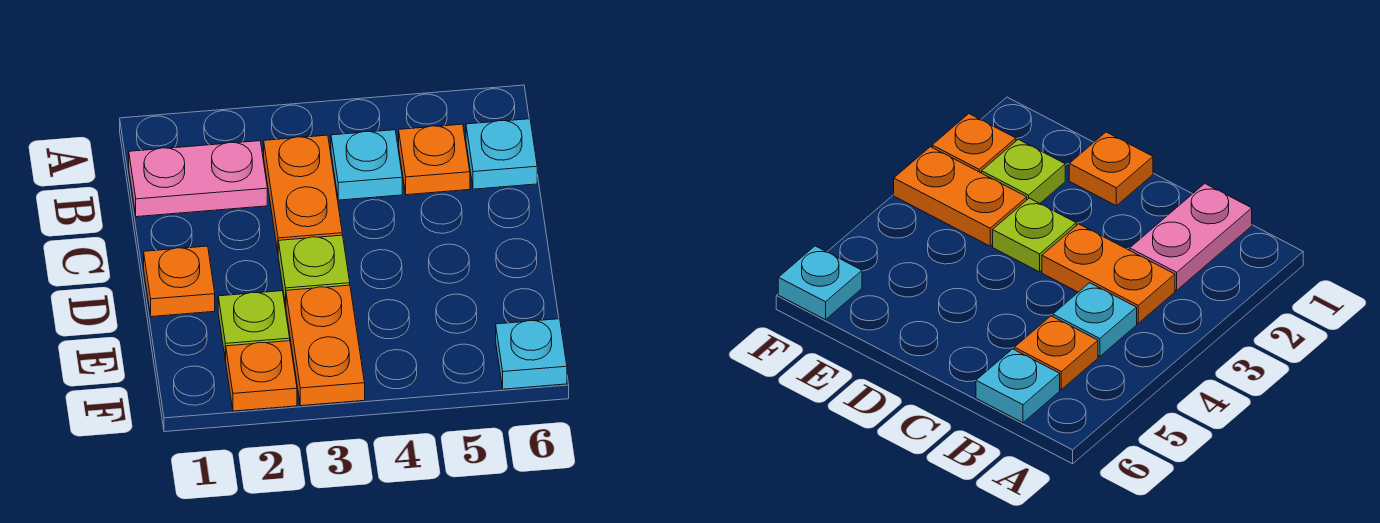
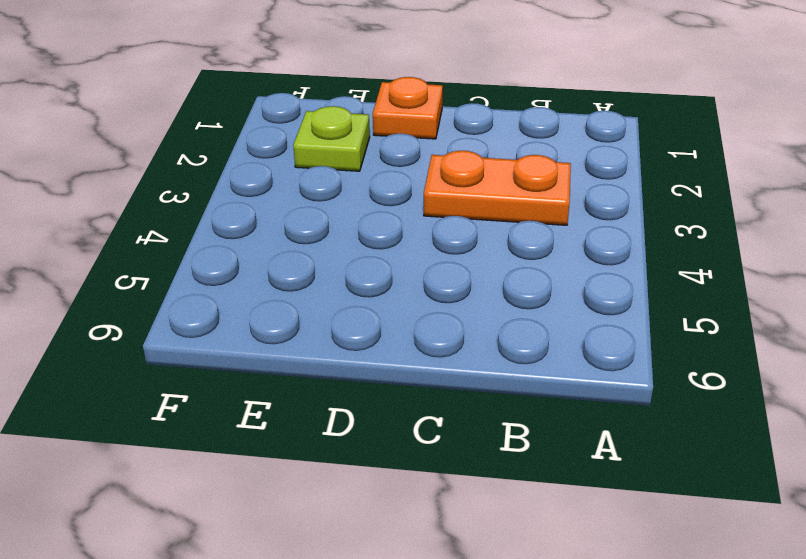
none -> pink 1x2 plate [129,141,267,217]
none -> cyan 1x1 plate [331,130,402,200]

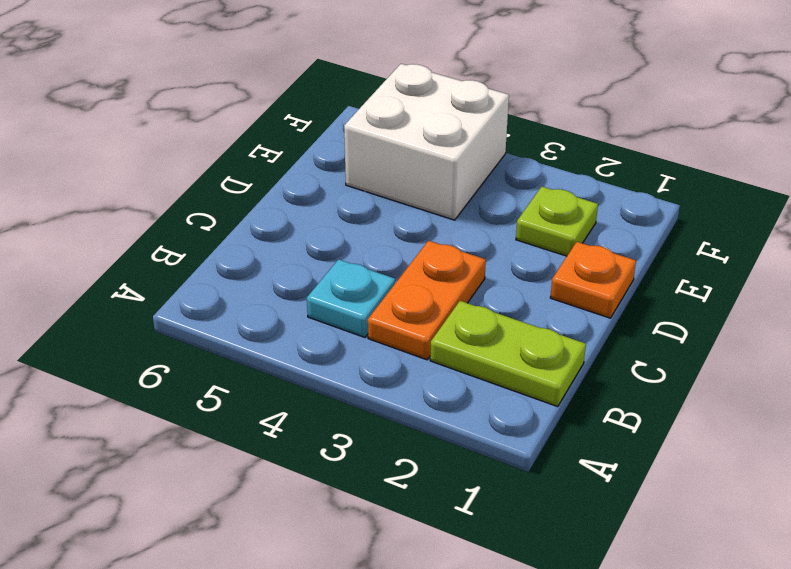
lime 1x2 plate [430,301,586,407] -> pink 1x2 plate [129,141,267,217]
white 2x2 brick [344,64,509,220] -> none
none -> orange 1x1 plate [399,124,470,195]
none -> cyan 1x1 plate [466,119,537,189]

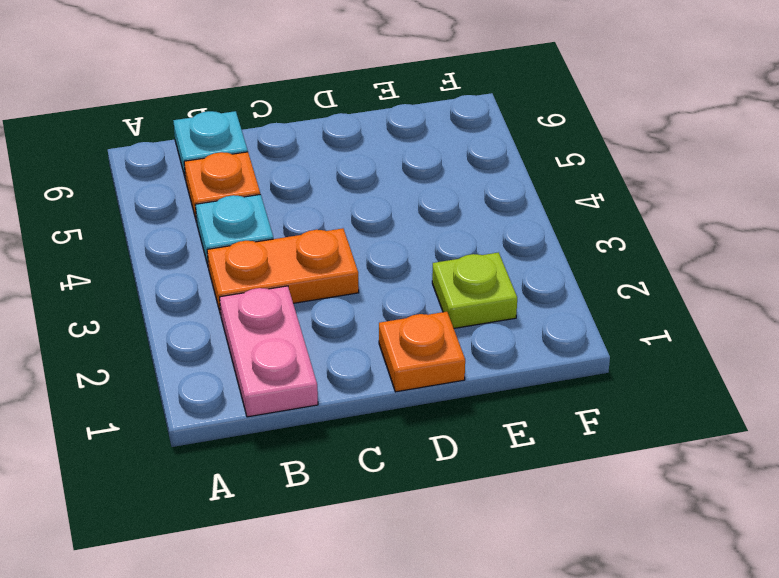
none -> lime 1x1 plate [278,235,350,305]
none -> orange 1x2 plate [286,285,365,406]

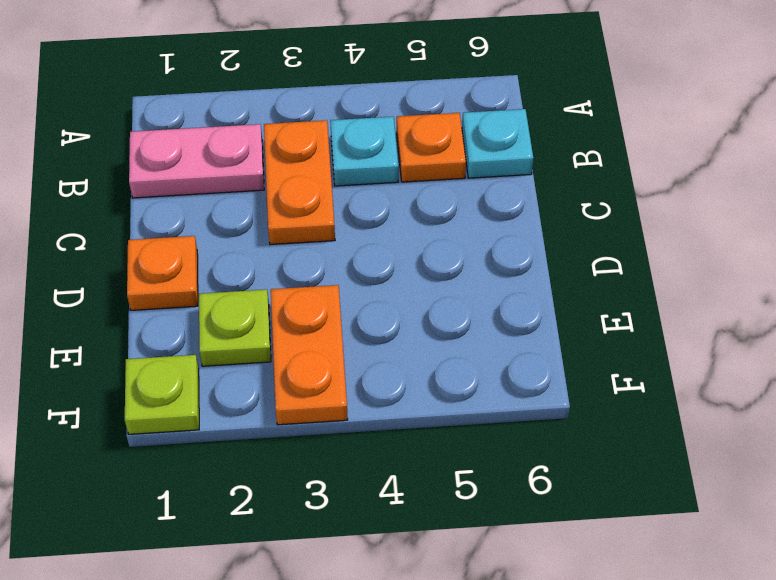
lime 1x1 plate [125,355,199,434] -> lime 1x1 plate moved to [278,235,350,305]
none -> orange 1x1 plate [226,341,297,411]
none -> cyan 1x1 plate [496,319,567,389]

